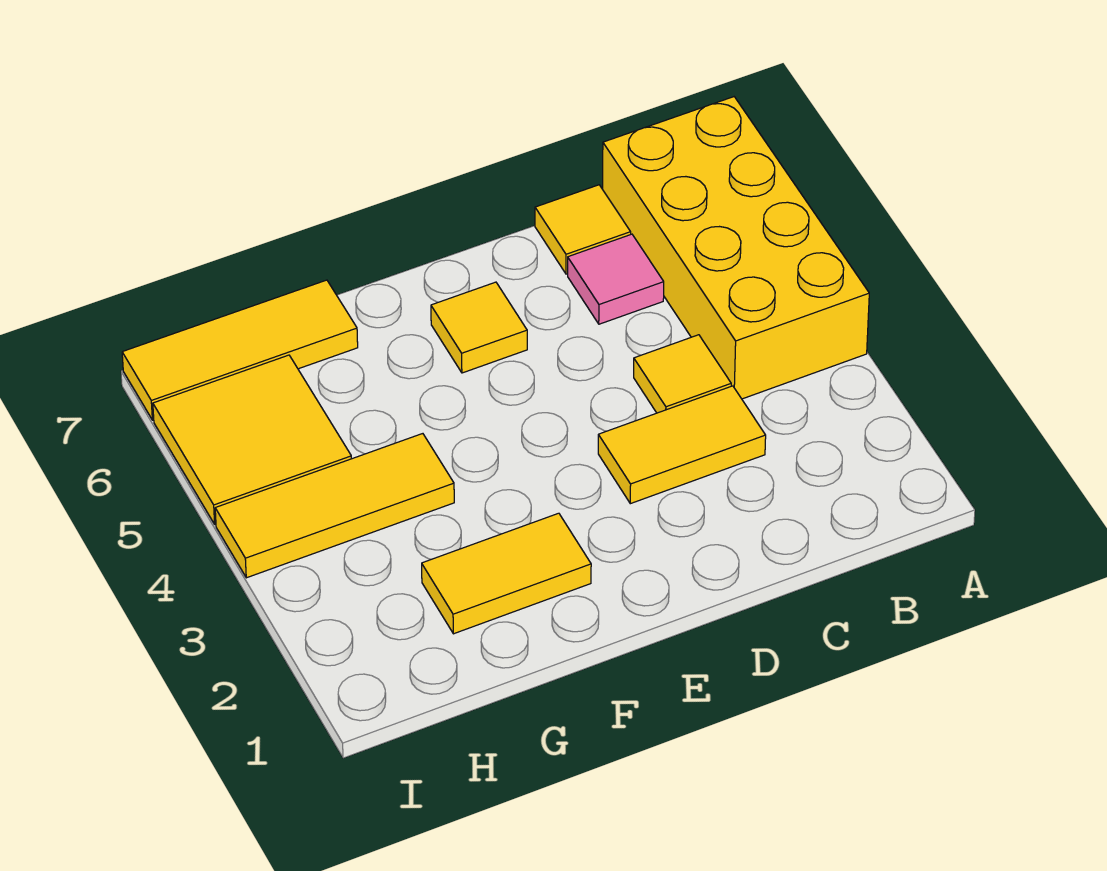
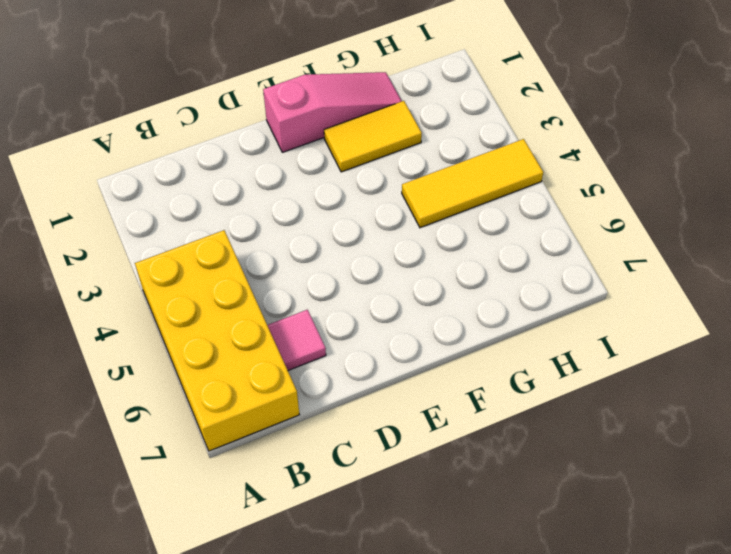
pink 1x3 slope [263,72,402,152] -> none
none -> yellow 1x2 tile [598,386,766,504]
none -> yellow 1x1 tile [634,335,731,413]

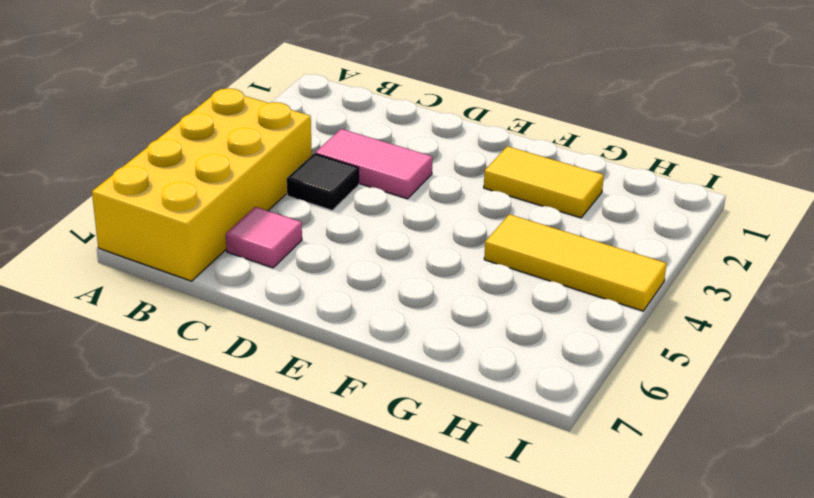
pink 1x2 tile [315,129,432,199] -> yellow 1x2 tile [598,386,766,504]
black 1x1 tile [287,154,359,210] -> yellow 1x1 tile [634,335,731,413]
none -> yellow 1x1 tile [535,185,631,274]
none -> yellow 1x1 tile [431,282,527,373]

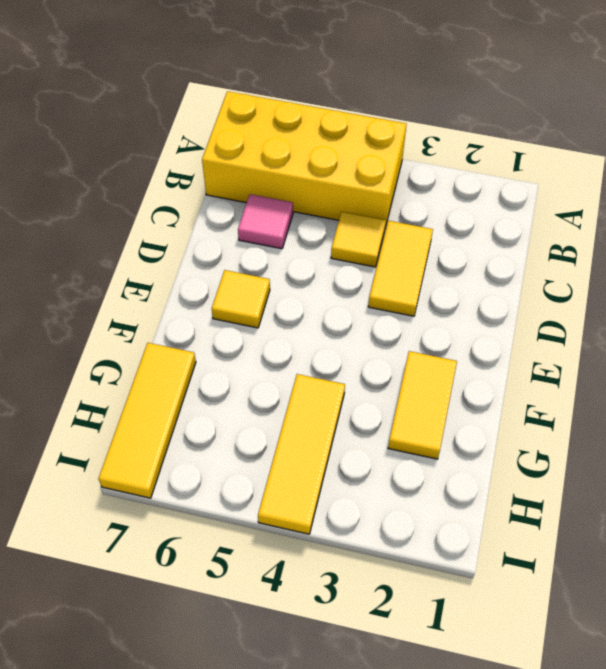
none -> yellow 1x1 tile [535,185,631,274]
none -> yellow 2x2 tile [153,355,351,524]

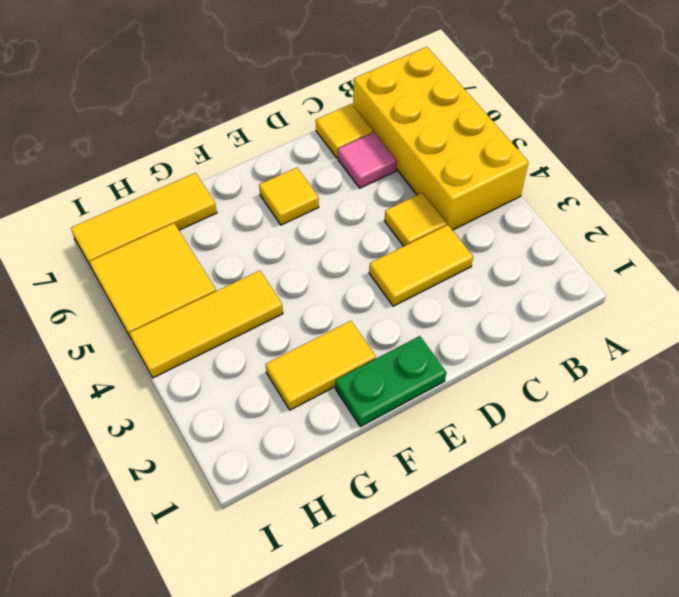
green 1x2 plate [335,336,446,427] -> none

